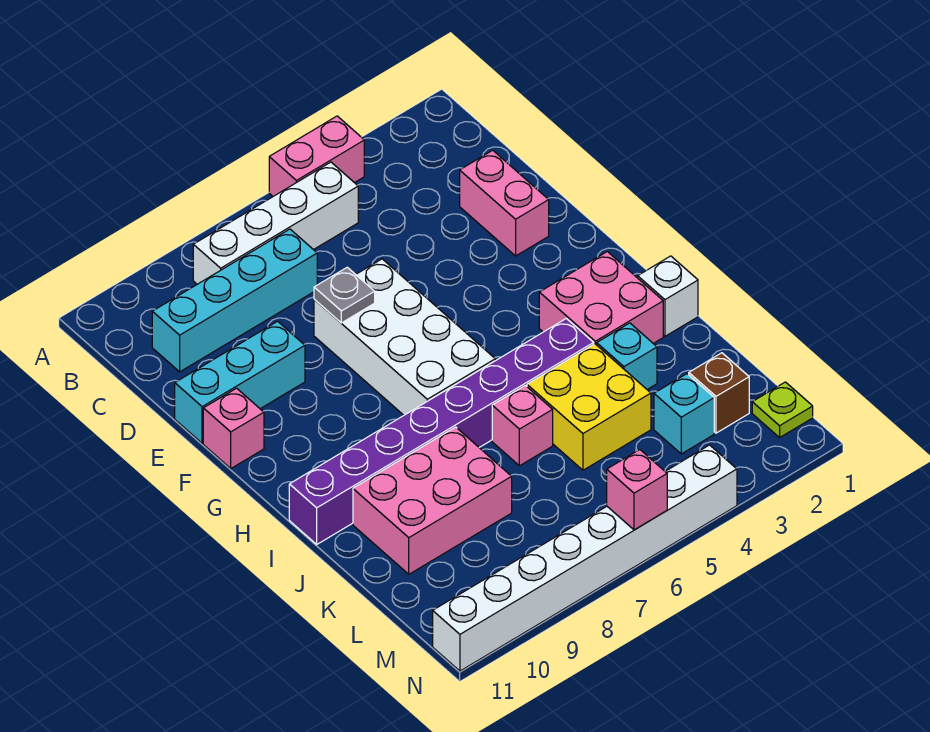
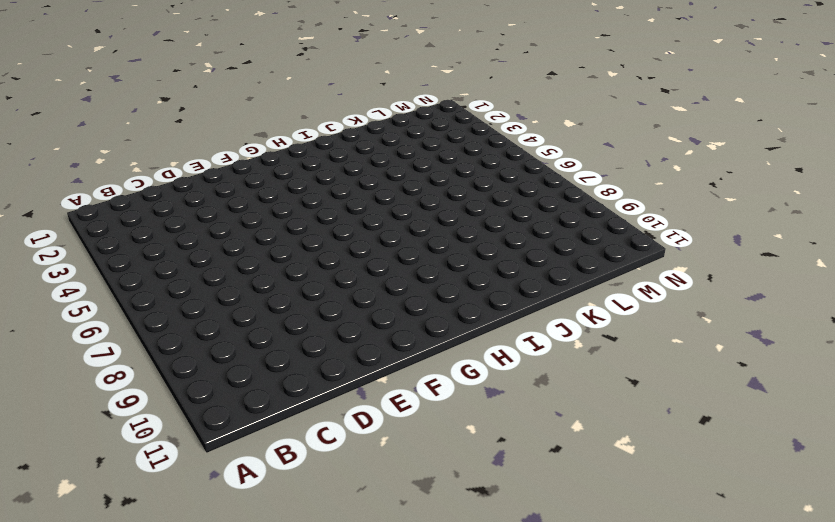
none -> pink 1x2 brick [269,116,364,196]
none -> white 1x4 brick [193,162,358,284]
none -> cyan 1x4 brick [152,229,317,372]

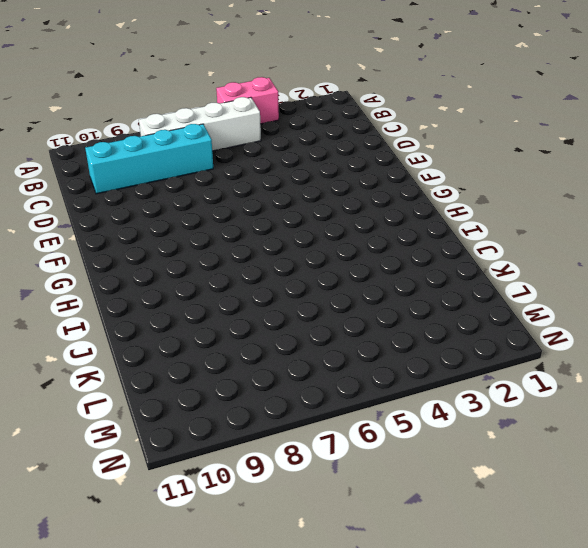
none -> pink 1x2 brick [460,150,549,256]
none -> white 2x4 brick [314,259,495,415]
none -> cyan 1x3 brick [175,321,305,443]

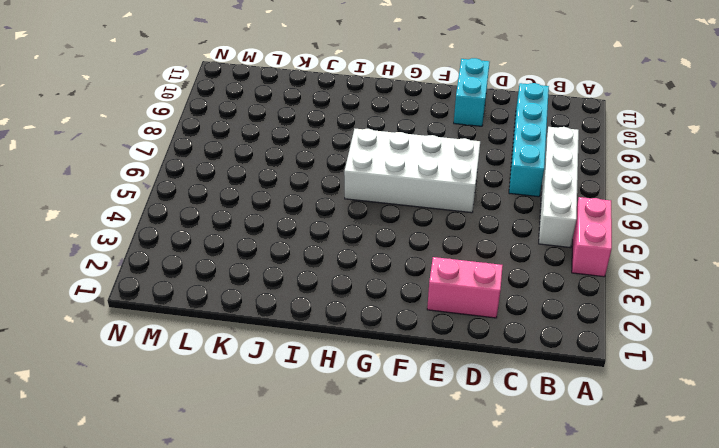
cyan 1x2 brick [454,58,490,126] -> cyan 1x3 brick [175,321,305,443]
none -> pink 1x1 brick [203,388,264,468]
none -> pink 2x2 brick [539,252,663,345]
none -> white 1x1 brick [638,256,698,336]

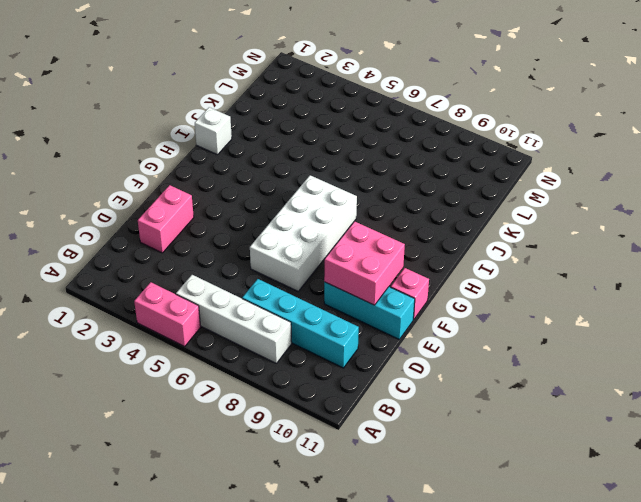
pink 2x2 brick [324,221,405,305] -> pink 2x2 brick moved to [539,252,663,345]
none -> purple 1x8 brick [289,318,594,544]
none -> cyan 1x1 brick [597,323,657,389]
none -> yellow 2x2 brick [527,344,651,470]

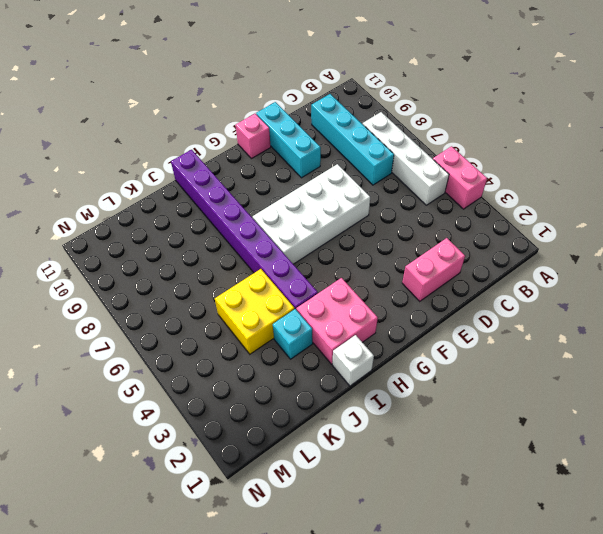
none -> pink 1x1 brick [492,385,553,466]
none -> pink 2x3 brick [353,427,512,574]
none -> brown 1x1 brick [689,353,749,433]

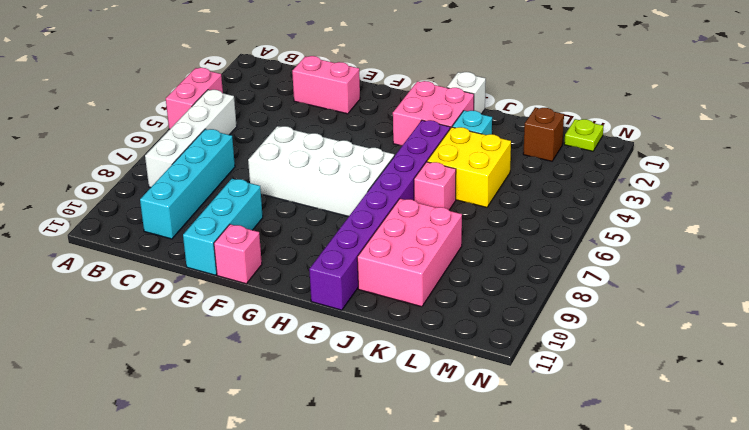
none -> cyan 1x1 brick [654,374,714,454]
none -> white 1x8 brick [433,445,737,671]
none -> grey 1x1 plate [314,267,375,323]

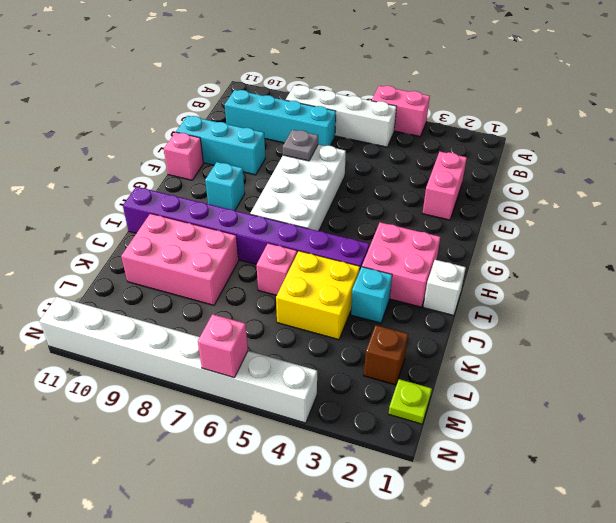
cyan 1x1 brick [205,162,245,211] -> cyan 1x1 brick moved to [654,374,714,454]

